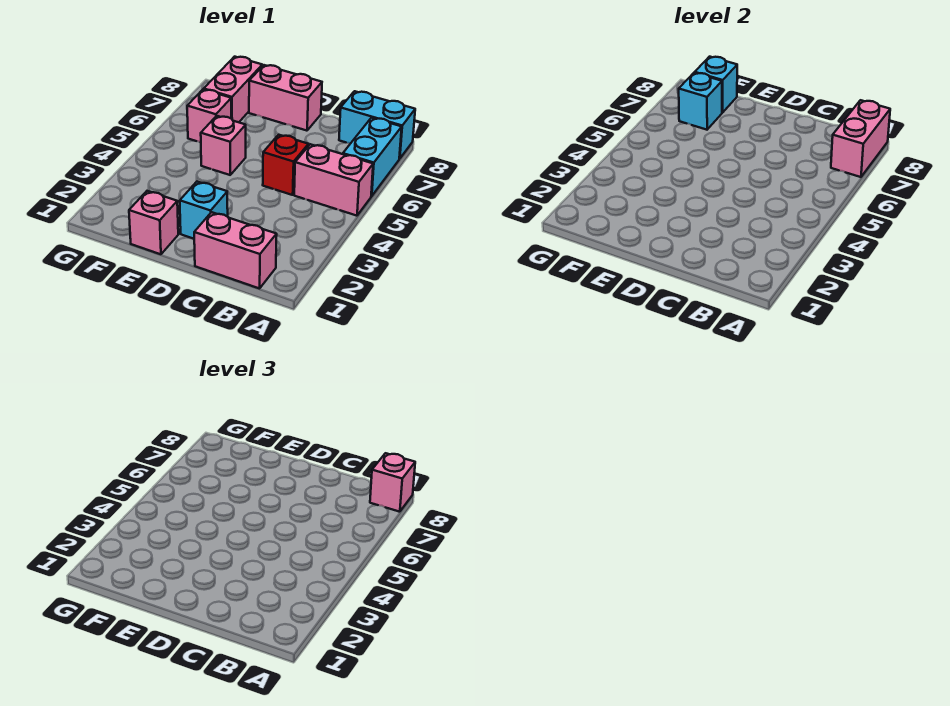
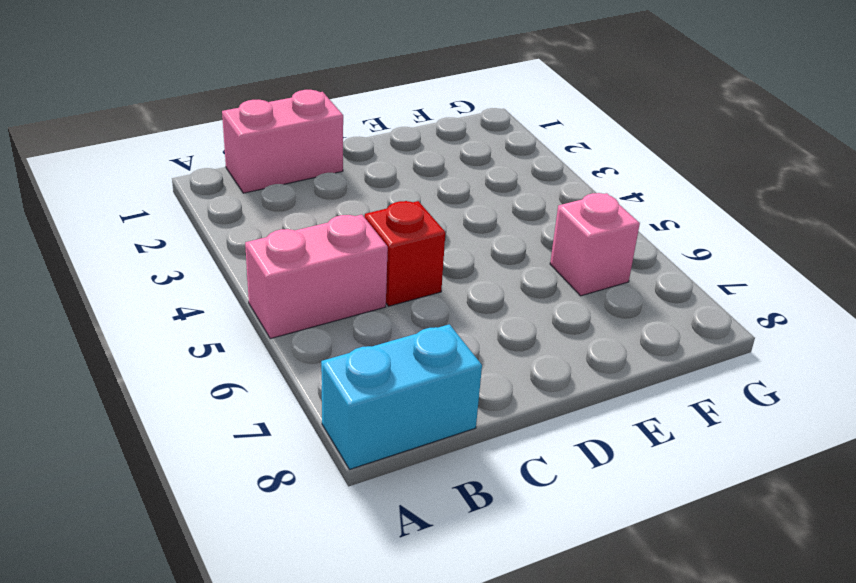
none -> cyan 1x2 brick [343,118,402,196]
none -> cyan 1x1 brick [180,182,228,239]
none -> pink 1x2 brick [249,65,322,131]

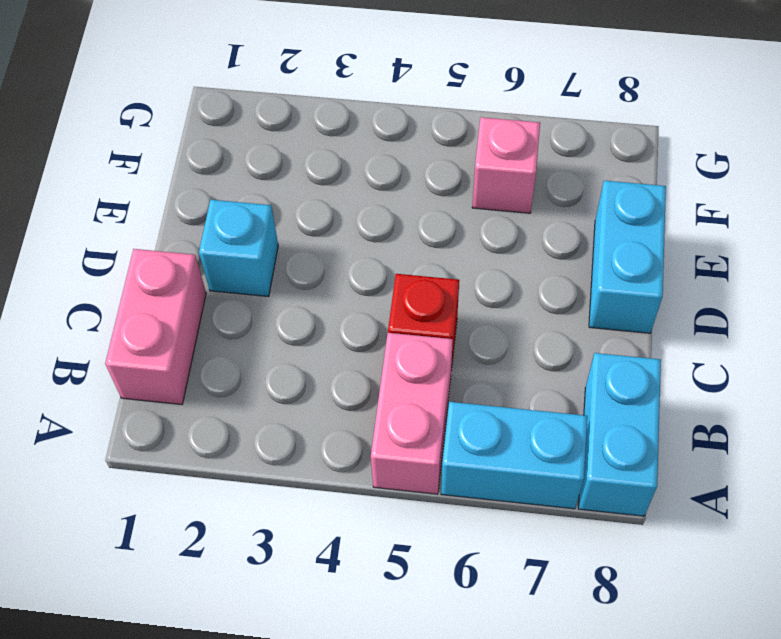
cyan 1x2 brick [589,181,666,333] -> pink 1x2 brick [249,65,322,131]
none -> pink 1x1 brick [129,191,178,254]
none -> pink 1x1 brick [201,116,246,175]
none -> pink 1x2 brick [204,57,262,122]

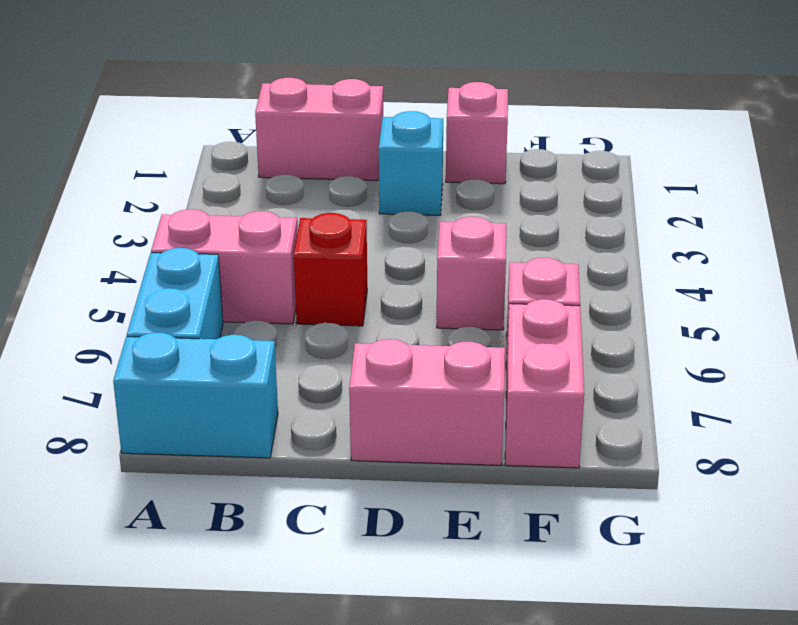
none -> pink 1x2 brick [831,100,890,177]
none -> cyan 1x1 brick [679,73,722,130]
none -> cyan 1x1 brick [695,57,737,113]

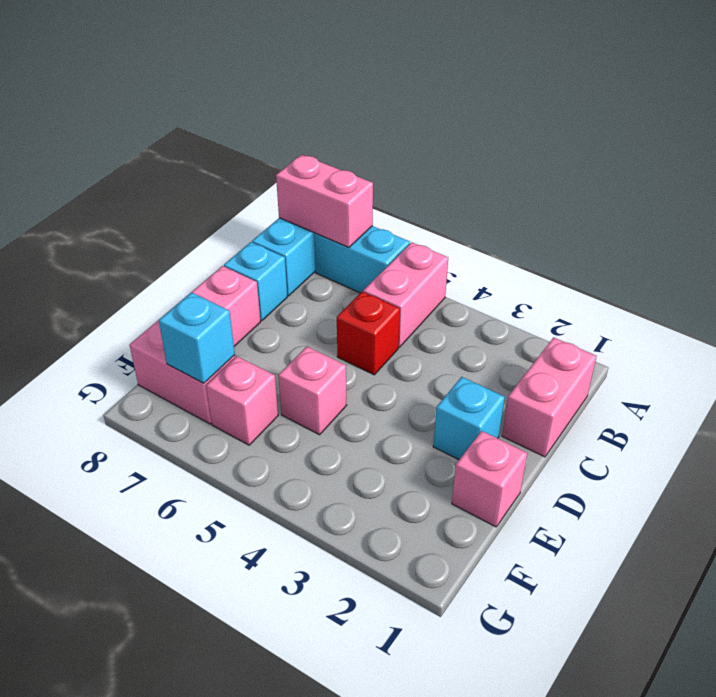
cyan 1x1 brick [224,242,287,321] -> cyan 1x1 brick moved to [695,57,737,113]
none -> pink 1x1 brick [370,453,415,512]

